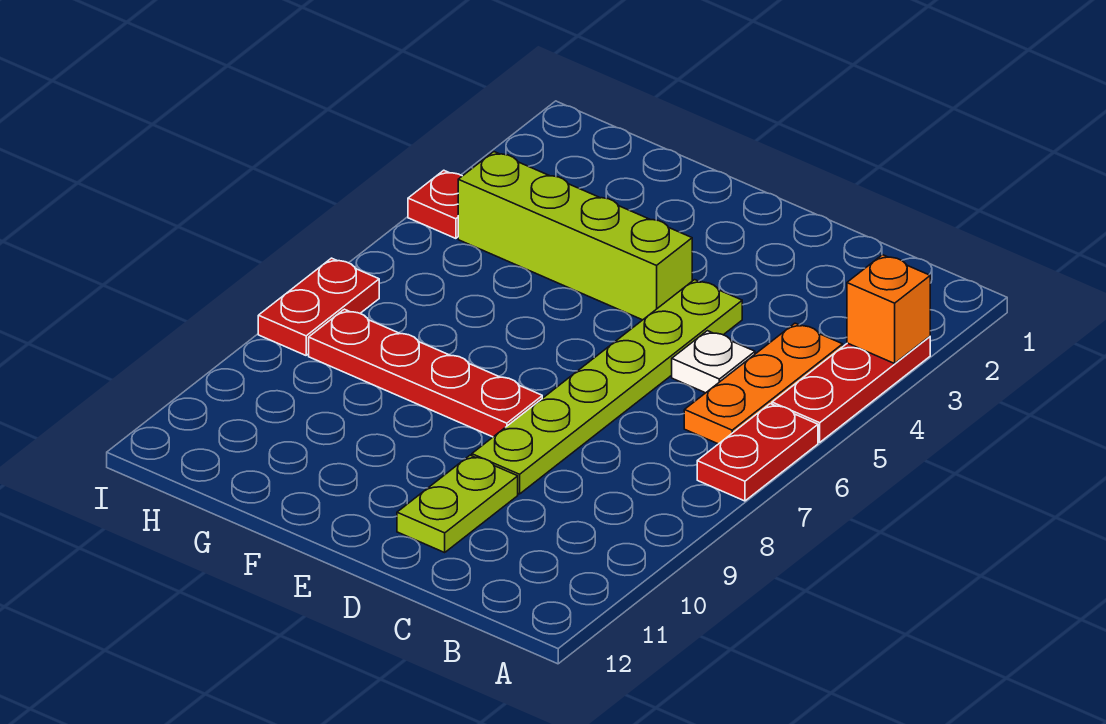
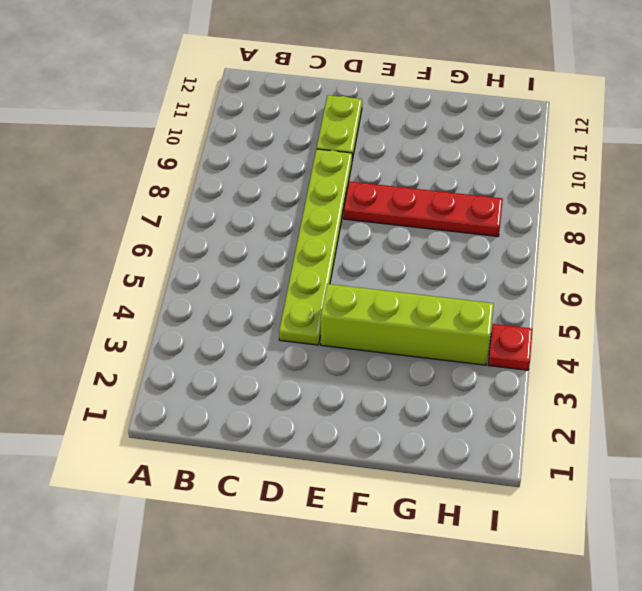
none -> red 1x3 plate [772,336,930,442]
none -> red 1x2 plate [697,404,818,501]

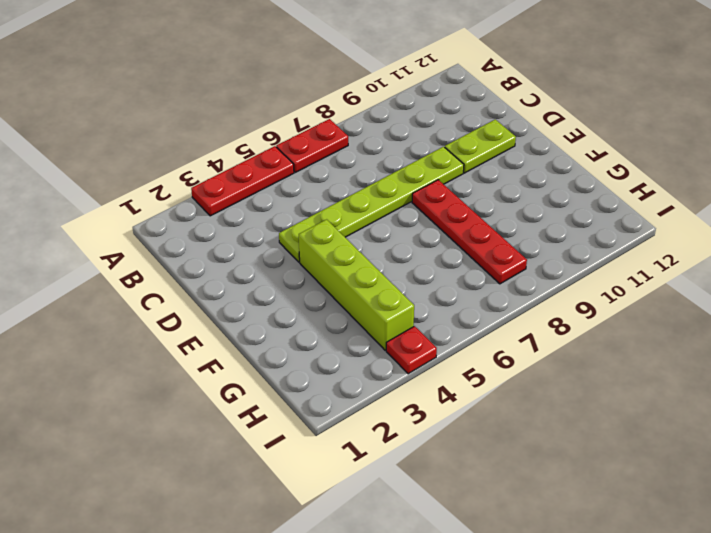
none -> orange 1x3 plate [684,323,843,444]
none -> white 1x1 plate [672,331,755,393]

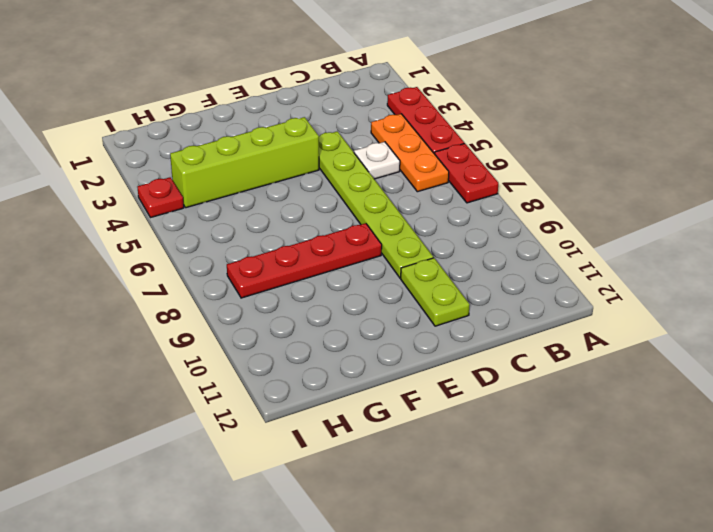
none -> red 1x2 plate [258,258,379,355]
none -> orange 1x1 brick [847,255,930,363]

